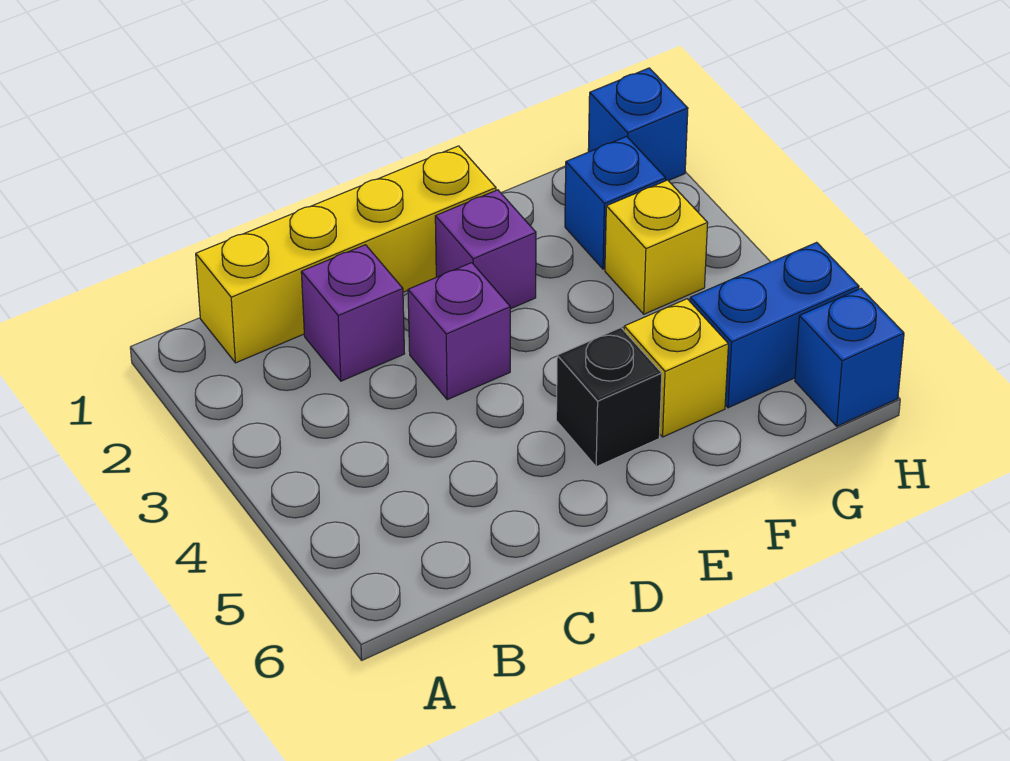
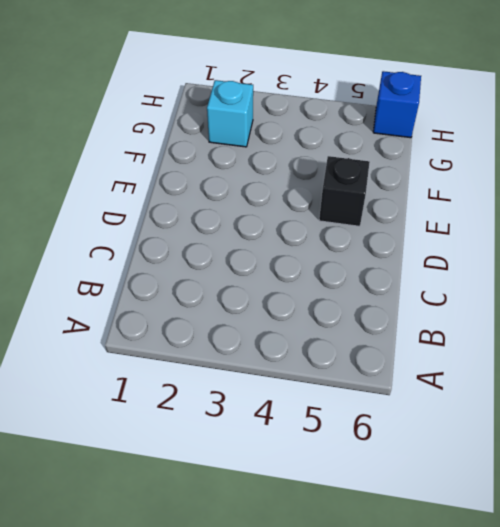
cyan 1x1 brick [207,80,253,147] -> blue 1x1 brick [565,136,666,269]
none -> yellow 1x4 brick [196,146,496,363]
none -> purple 1x1 brick [301,245,405,381]

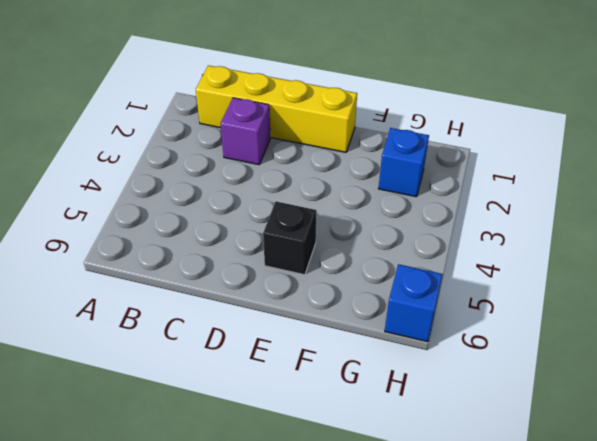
none -> purple 1x1 brick [408,263,510,400]
none -> purple 1x1 brick [435,190,536,309]

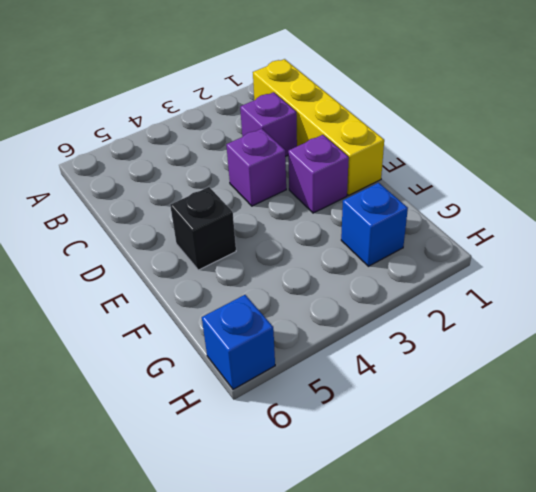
none -> yellow 1x1 brick [624,299,728,437]
none -> yellow 1x1 brick [605,180,708,314]

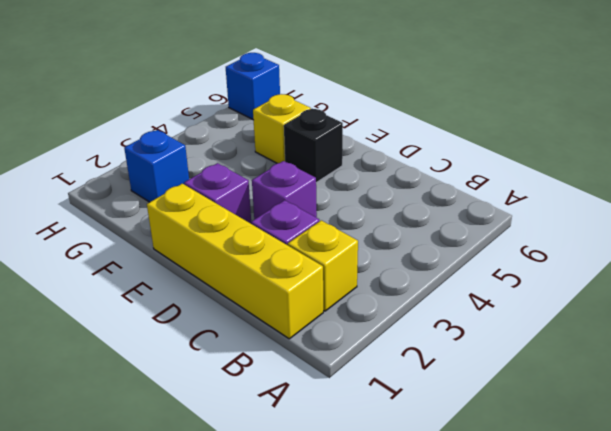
yellow 1x1 brick [288,220,358,311] -> yellow 1x1 brick moved to [605,180,708,314]
none -> blue 1x2 brick [690,242,859,408]
none -> blue 1x1 brick [588,68,688,181]

